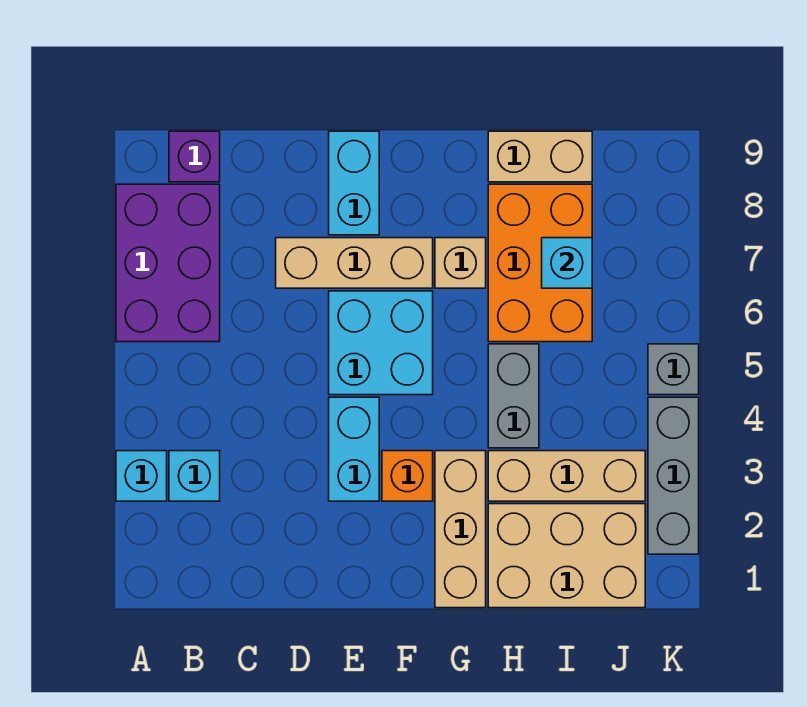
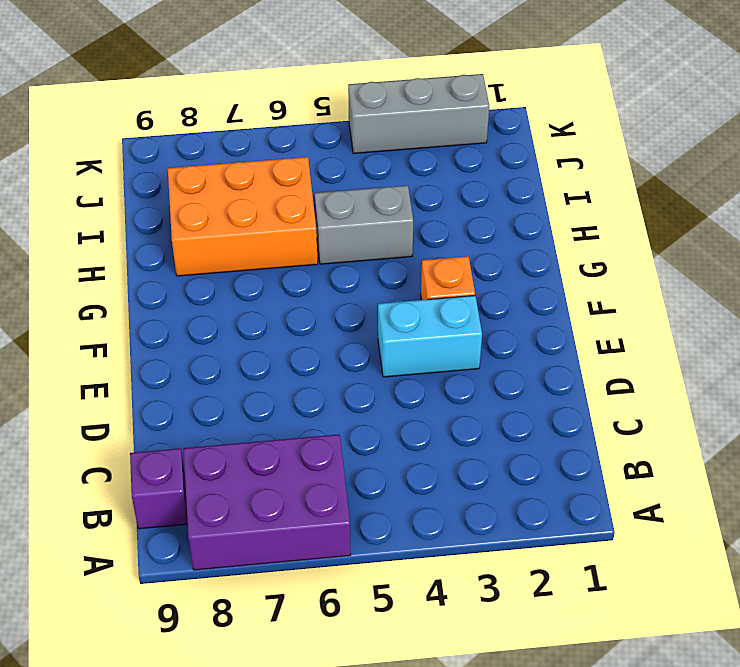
none -> cyan 1x1 brick [116,451,167,501]
none -> cyan 1x1 brick [169,451,220,501]
none -> tan 1x3 brick [276,238,433,288]

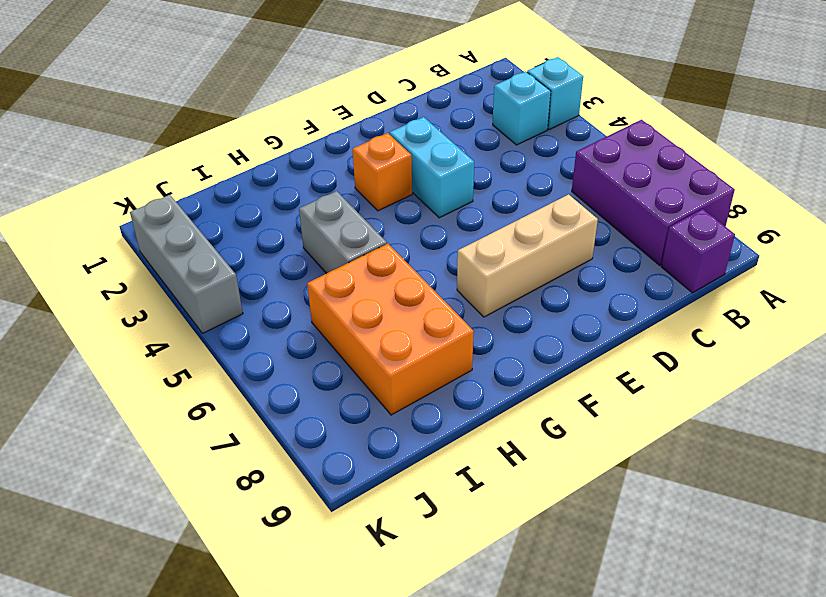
none -> cyan 2x2 brick [329,291,433,395]
none -> cyan 1x2 brick [329,131,379,235]
none -> tan 1x3 brick [435,451,486,608]

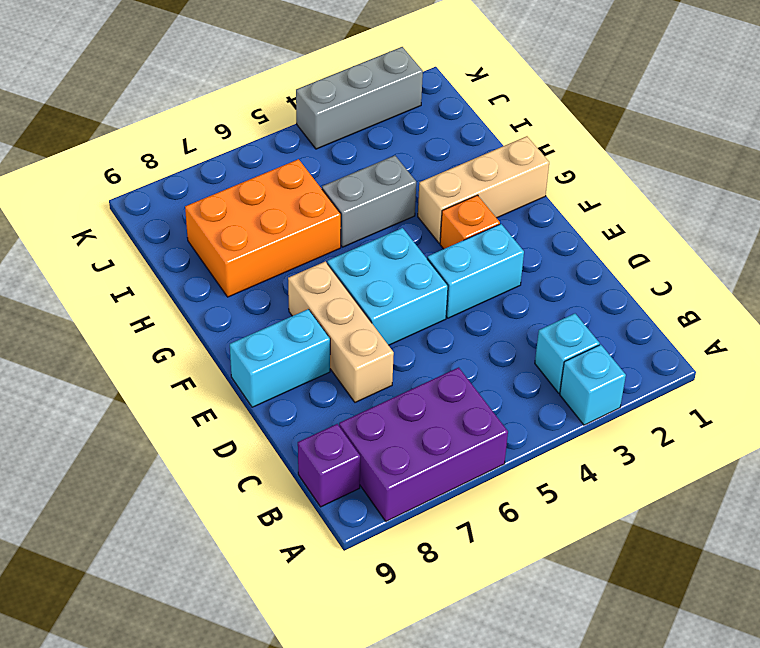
none -> tan 1x1 brick [435,238,486,288]
none -> tan 2x3 brick [488,504,645,608]
none -> tan 1x3 brick [488,451,645,501]

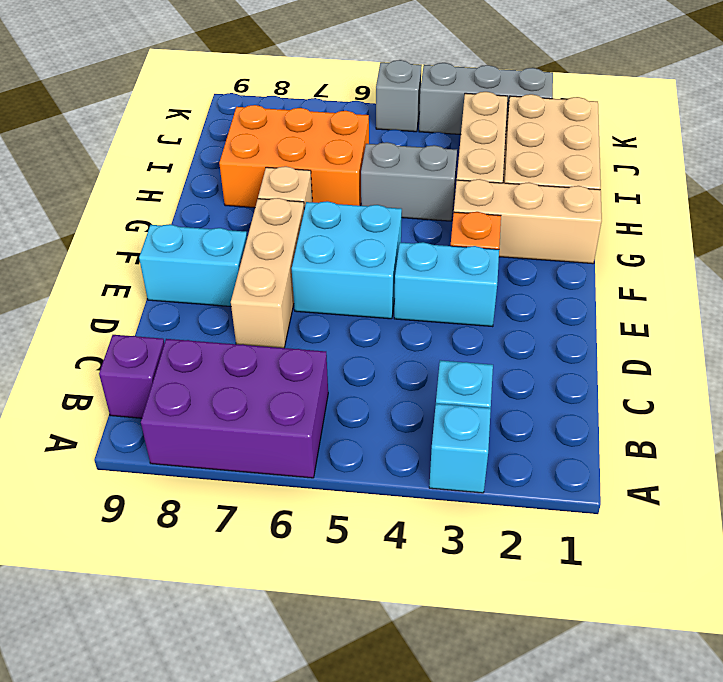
none -> tan 1x2 brick [488,131,592,182]
none -> cyan 1x1 brick [542,238,592,288]

